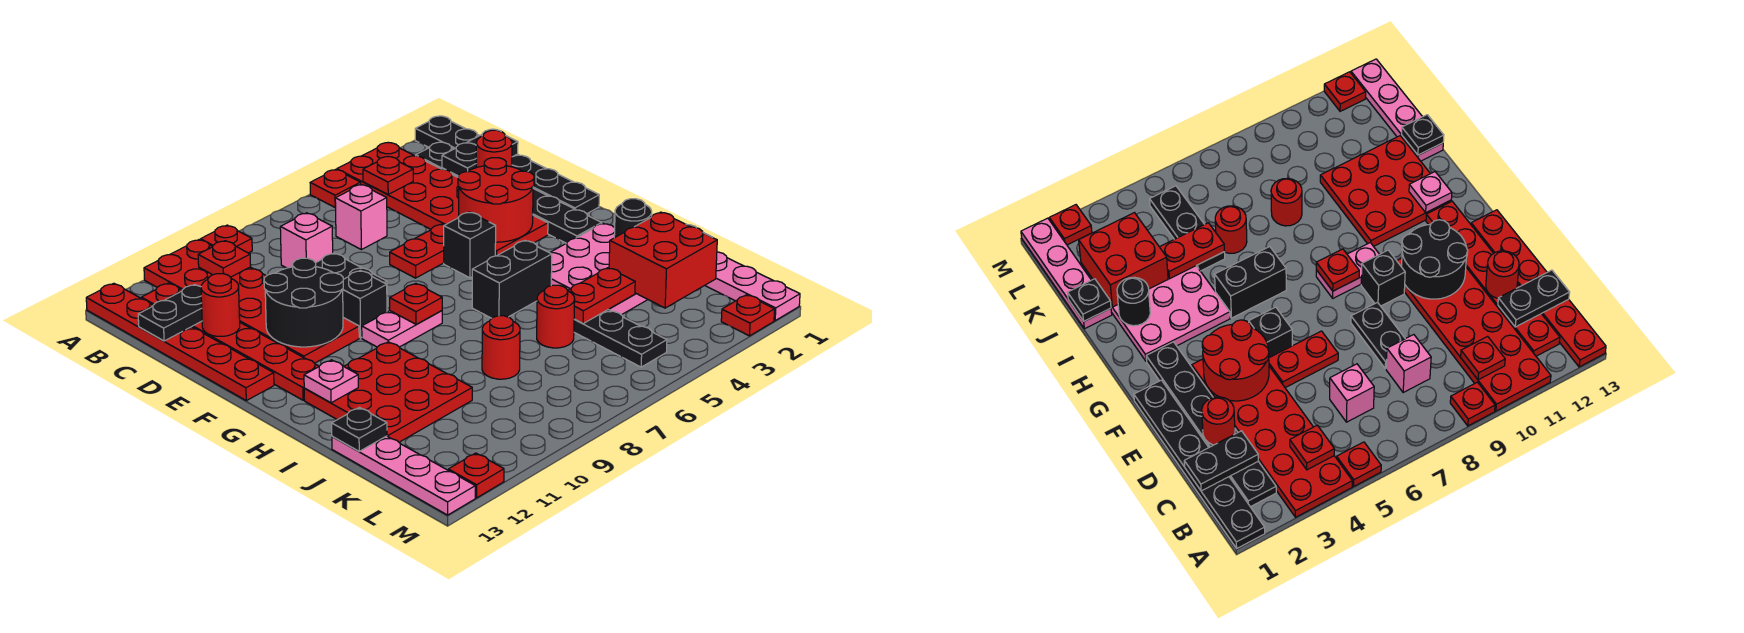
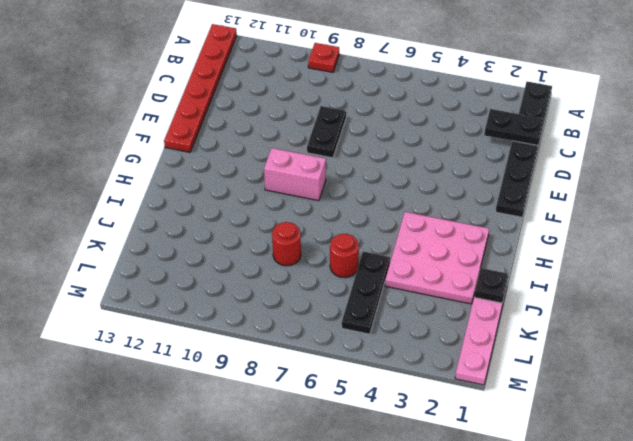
pink 1x2 brick [264,148,326,201] -> pink 1x2 plate [362,311,442,347]
none -> red 2x6 plate [337,143,548,256]
none -> red 1x1 plate [310,169,361,207]
none -> red 2x6 plate [144,240,359,363]
none -> black 1x6 plate [416,142,602,243]

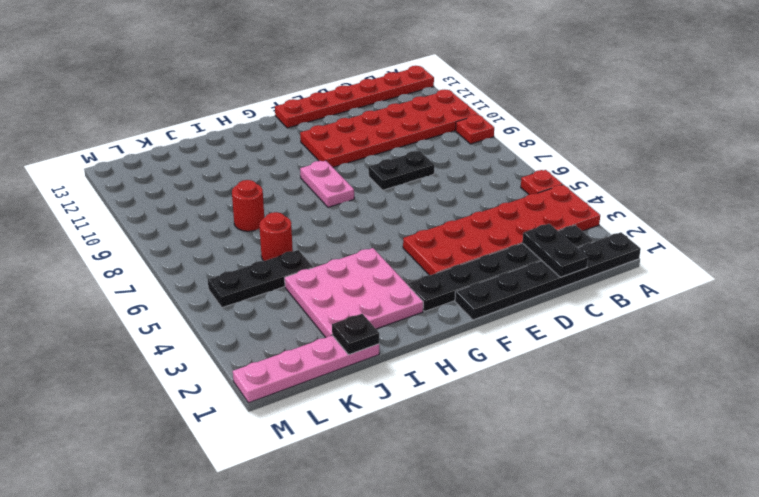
none -> red 1x6 plate [141,283,319,400]
none -> pink 1x1 brick [335,185,387,250]
none -> pink 1x1 brick [280,213,333,268]
none -> red 1x2 plate [390,224,444,278]

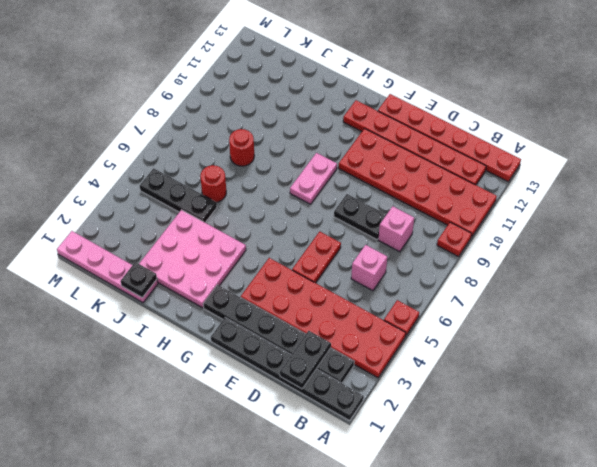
none -> black 1x1 brick [444,212,496,278]
none -> black 1x1 brick [343,270,387,338]
none -> black 1x2 brick [472,241,552,318]
none -> red 3x3 plate [304,342,472,442]

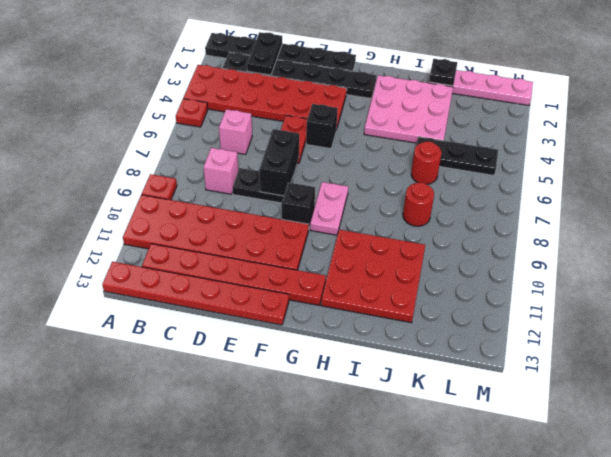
black 1x2 brick [260,129,299,196] -> black 1x2 brick moved to [472,241,552,318]
none -> pink 1x4 plate [332,436,475,515]
none -> red 1x1 plate [721,295,775,336]
none -> red 1x1 plate [448,453,504,498]
none -> red 1x1 plate [363,157,413,194]

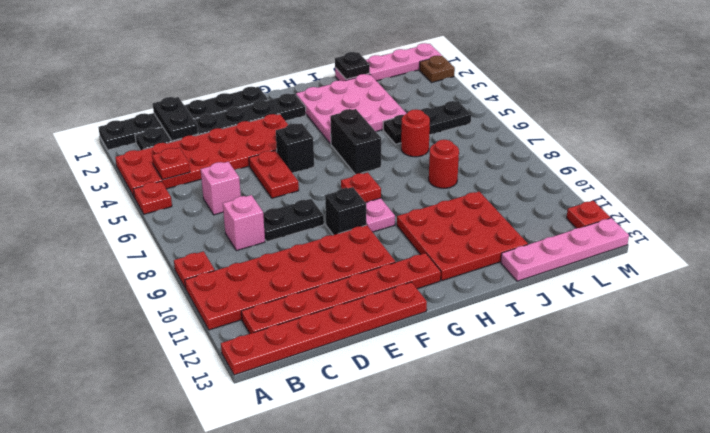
brown 1x1 plate [420,55,455,82] -> red 1x1 plate [721,295,775,336]
none -> red 1x1 plate [198,241,251,277]
none -> black 1x2 plate [138,285,202,341]
none -> red 1x1 round brick [476,130,512,168]
none -> red 1x1 round brick [201,274,240,336]

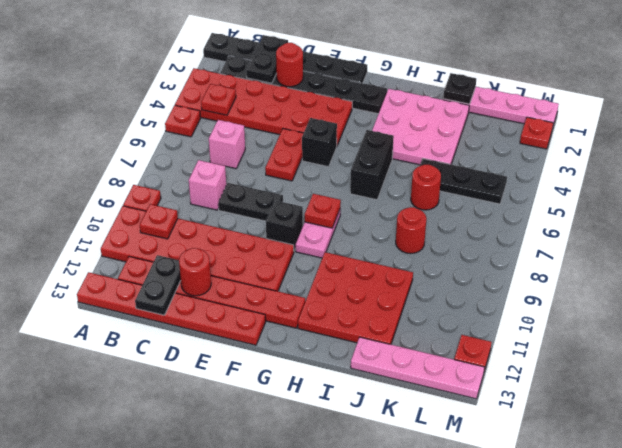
none -> red 2x2 round brick [458,158,534,242]
none -> black 2x2 round brick [264,258,343,347]
none -> pink 1x1 plate [304,360,358,403]
none -> black 1x1 round brick [614,199,652,238]

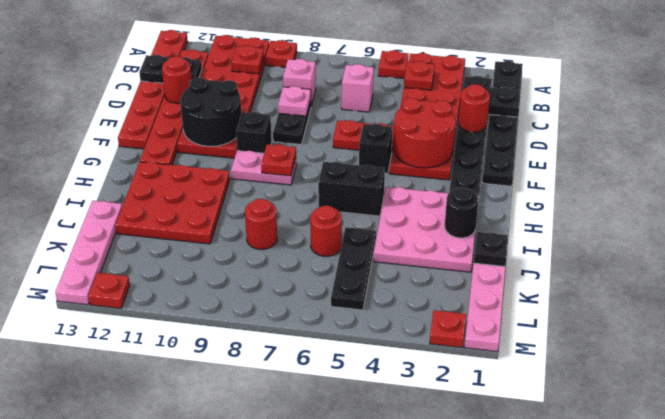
pink 1x1 plate [278,86,311,116] -> pink 1x1 plate moved to [304,360,358,403]
none -> red 2x2 brick [609,212,717,308]
none -> red 1x2 plate [567,268,635,324]
none -> black 1x1 plate [332,407,387,451]

